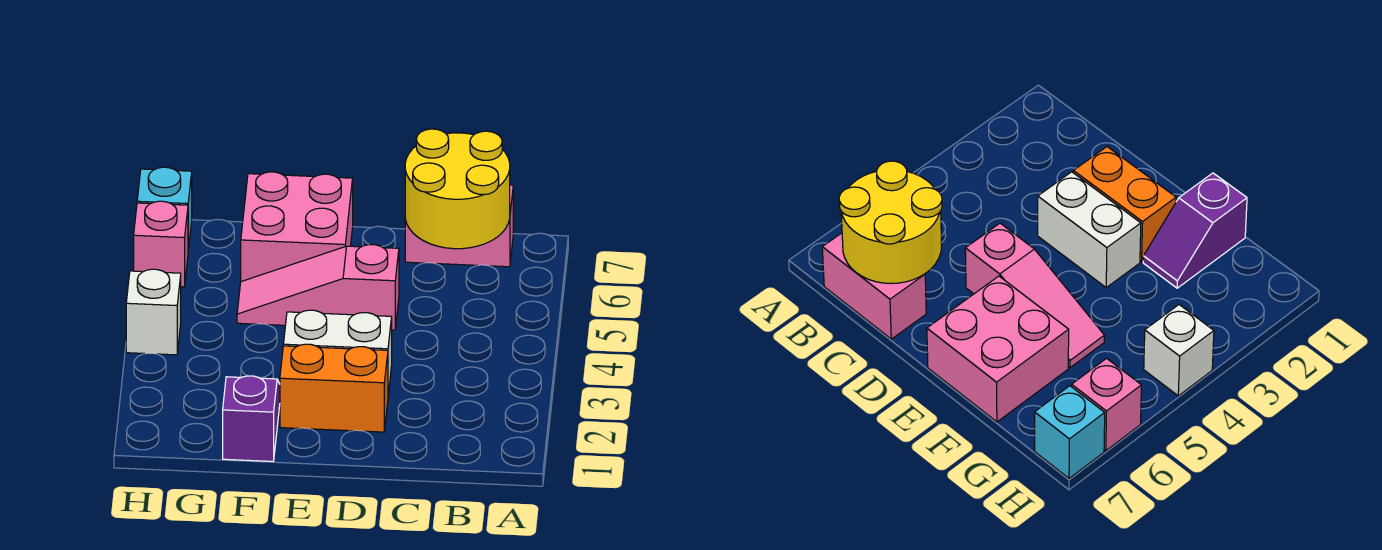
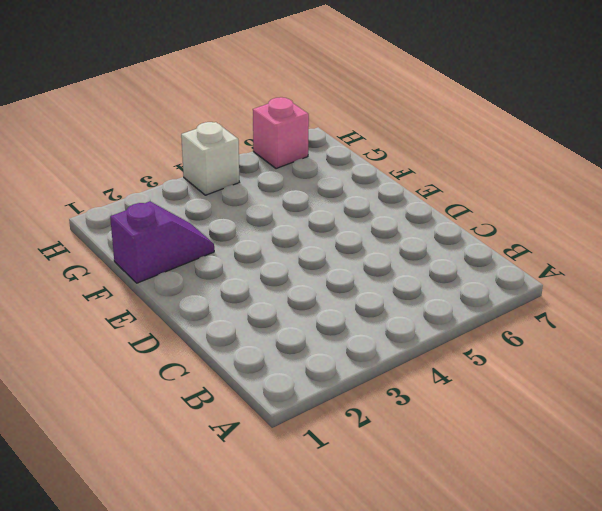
none -> pink 1x2 brick [405,185,513,267]
none -> orange 1x2 brick [280,344,388,432]

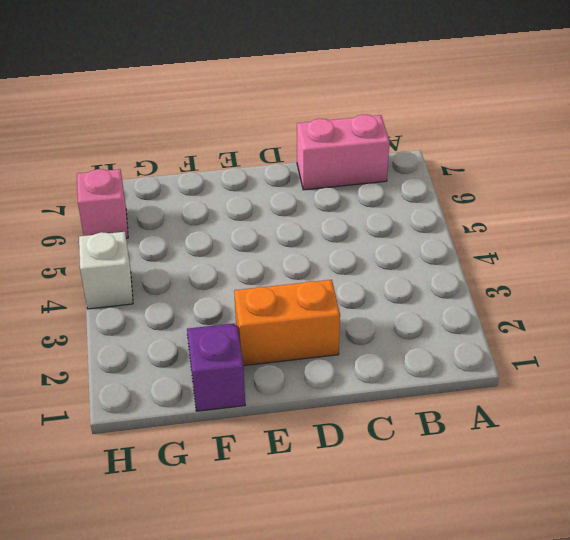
none -> white 1x2 brick [283,310,392,395]
none -> pink 1x3 slope [237,245,399,330]

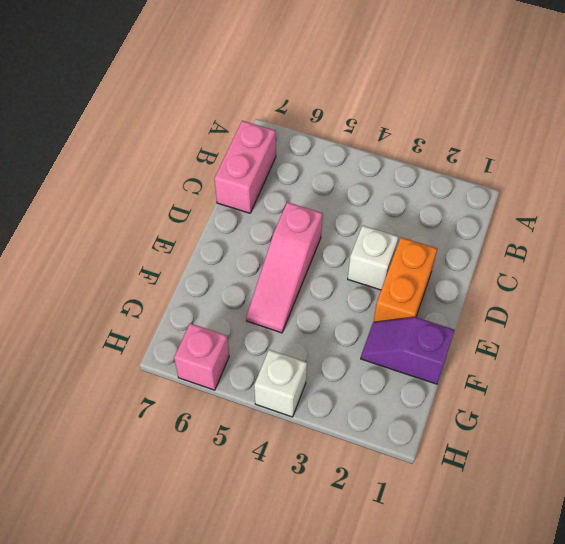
white 1x1 brick [348,226,398,290] -> white 1x2 brick [283,310,392,395]
none -> pink 2x2 brick [241,172,353,282]
none -> cyan 1x1 brick [137,167,192,250]

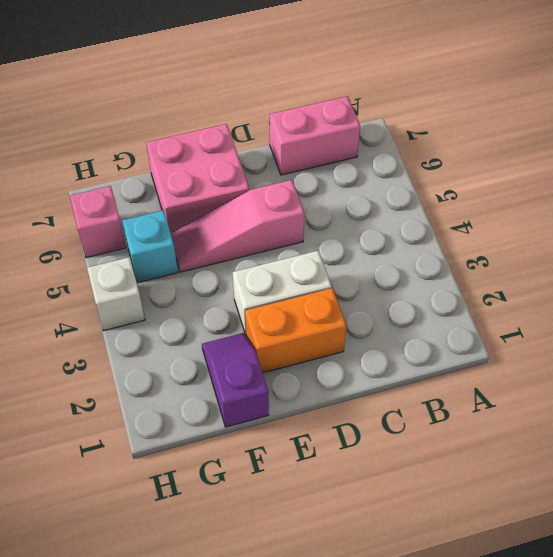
cyan 1x1 brick [122,210,178,283] -> cyan 1x1 brick moved to [137,167,192,250]
none -> yellow 2x2 round brick [405,129,510,249]

